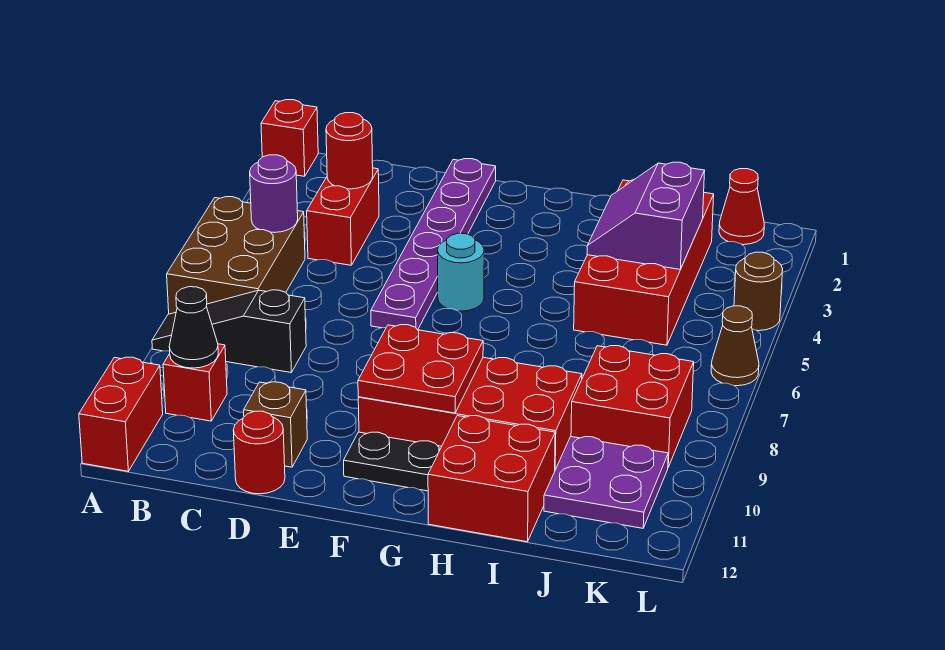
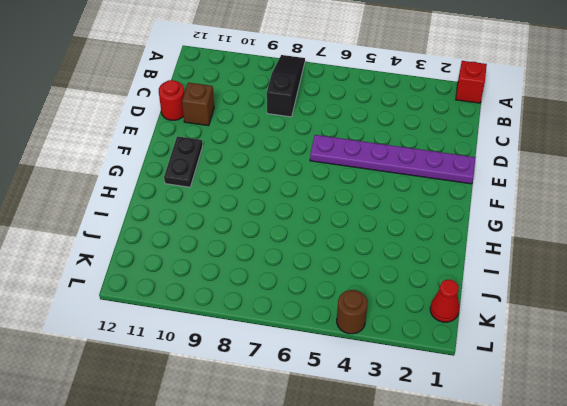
none -> brown 2x3 brick [167,197,305,314]
none -> red 1x2 brick [79,357,163,471]
none -> red 1x1 brick [163,344,227,421]

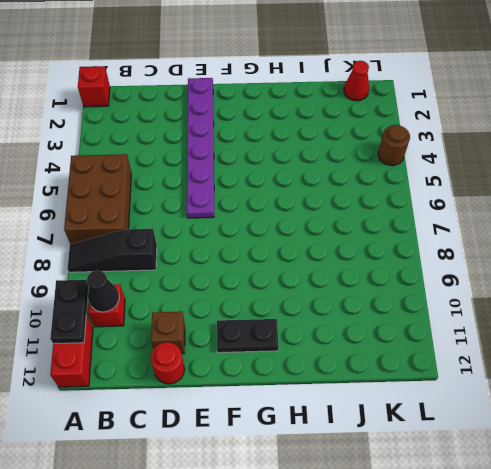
black 1x2 plate [50,280,89,344] -> none
none -> red 1x2 brick [307,168,379,265]
none -> cyan 1x1 round brick [438,233,484,311]
none -> red 2x4 brick [358,357,582,469]

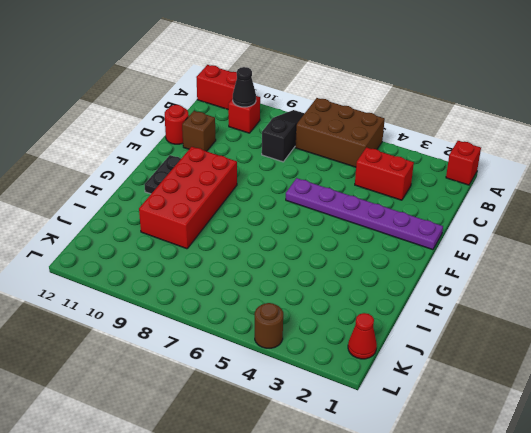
none -> cyan 1x1 round brick [438,233,484,311]
none -> red 2x2 brick [428,416,555,542]
none -> red 2x4 brick [574,180,714,345]

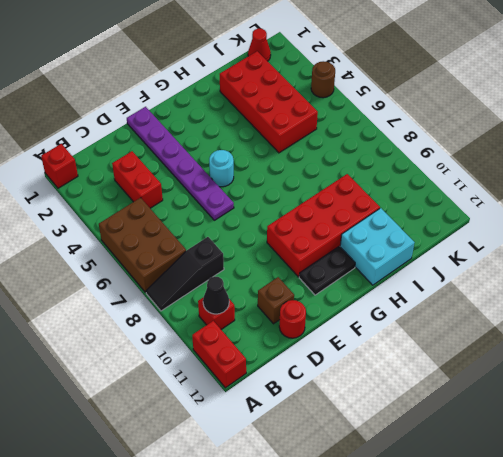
cyan 2x2 brick [340,208,415,285] -> red 2x2 brick [428,416,555,542]
none -> red 2x2 brick [571,346,694,467]
none -> purple 2x2 plate [544,437,668,528]
none -> brown 1x1 cone [711,306,759,386]

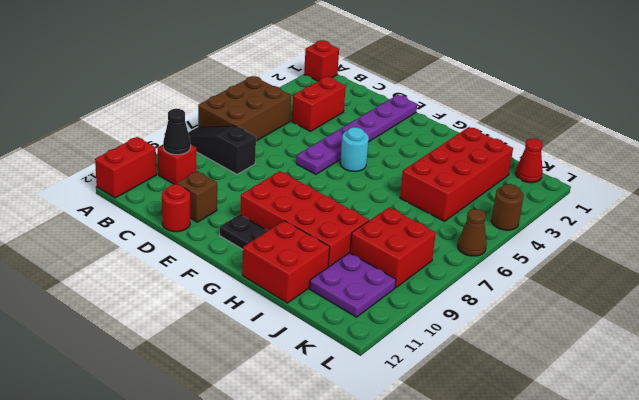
none -> purple 1x1 round brick [250,155,298,233]
none -> red 1x1 round brick [326,113,373,189]
none -> red 2x2 plate [358,325,483,413]

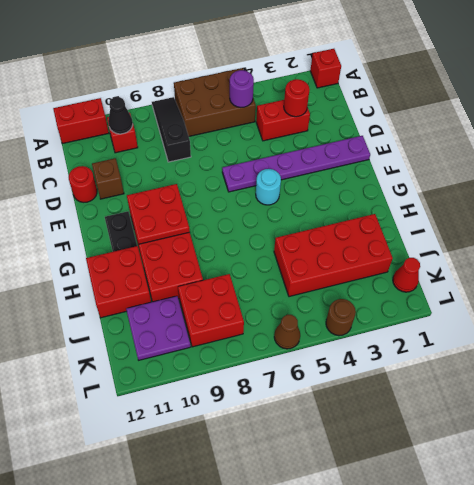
none -> purple 2x2 slope [587,162,705,269]

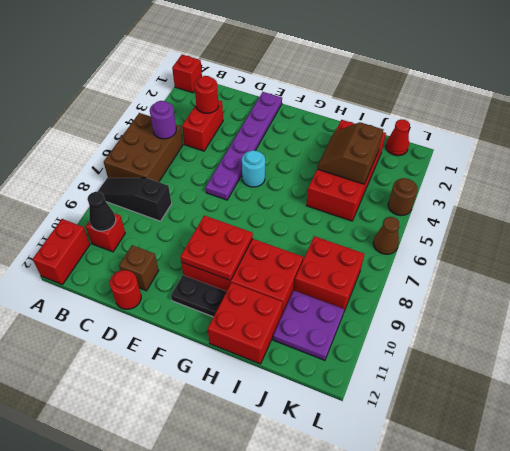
brown 2x2 slope [317,122,383,184] -> purple 2x2 slope [587,162,705,269]

